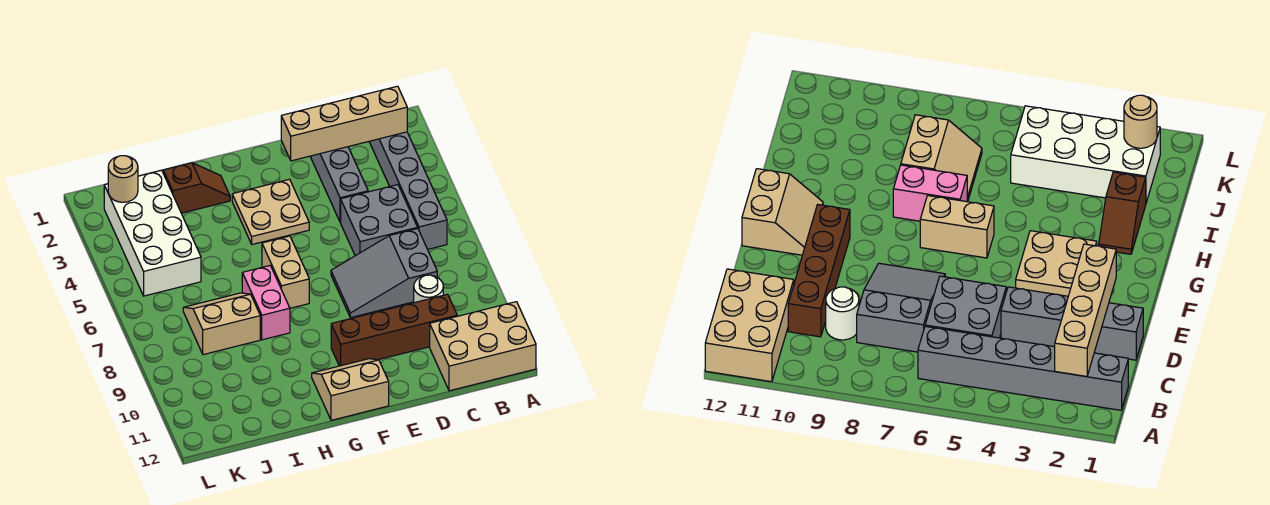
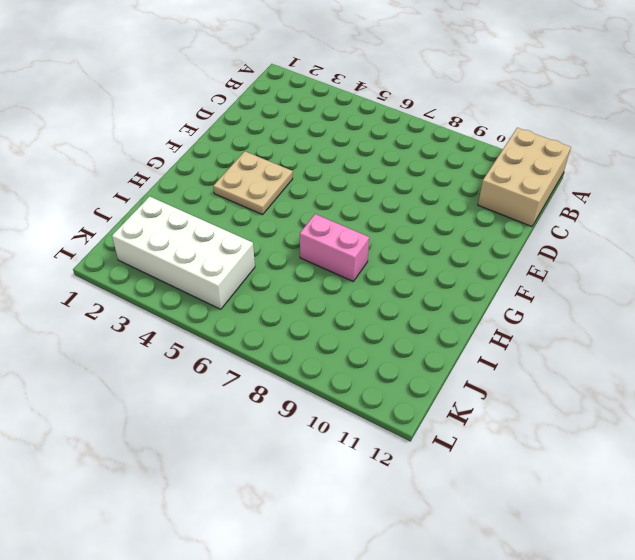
none -> grey 1x6 brick [369,132,447,249]
none -> grey 2x2 brick [341,185,418,256]
none -> grey 2x3 slope [331,229,437,318]

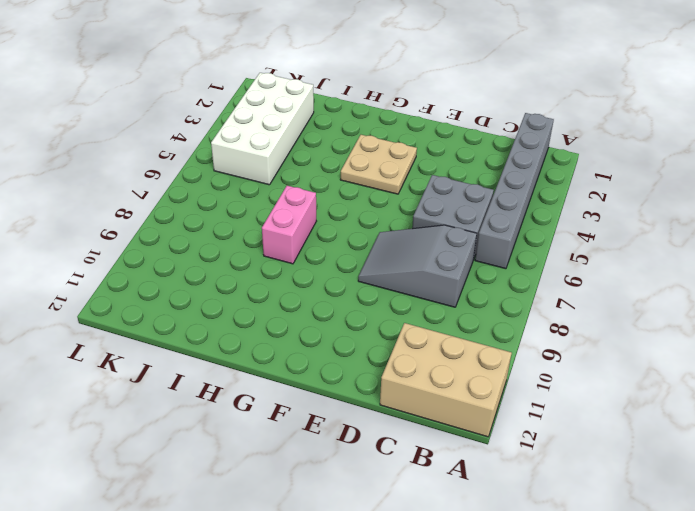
none -> white 1x1 round brick [414,275,443,303]
none -> brown 1x4 brick [331,294,457,366]
none -> grey 1x4 brick [310,147,368,222]

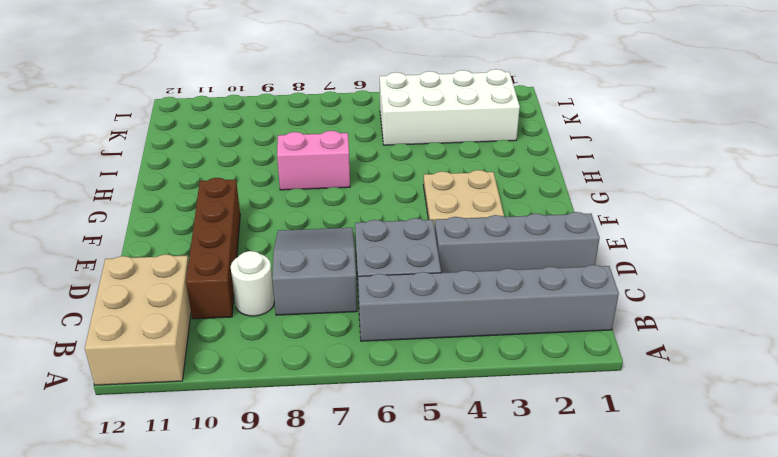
none -> tan 2x2 slope [312,359,389,420]
none -> tan 1x2 brick [262,236,309,308]
none -> brown 1x2 slope [163,163,230,213]

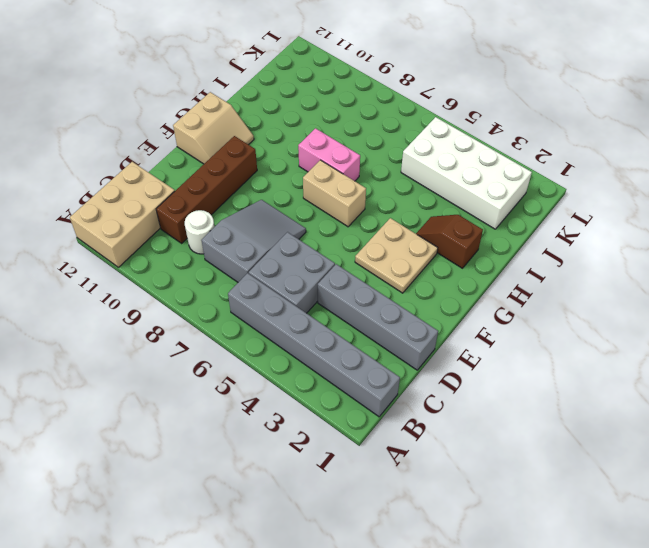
brown 1x2 slope [416,215,483,268] -> brown 1x2 slope turned to [163,163,230,213]
none -> tan 2x2 slope [183,293,260,355]
none -> tan 1x4 brick [281,86,407,161]
none -> tan 1x1 round brick [108,156,138,202]

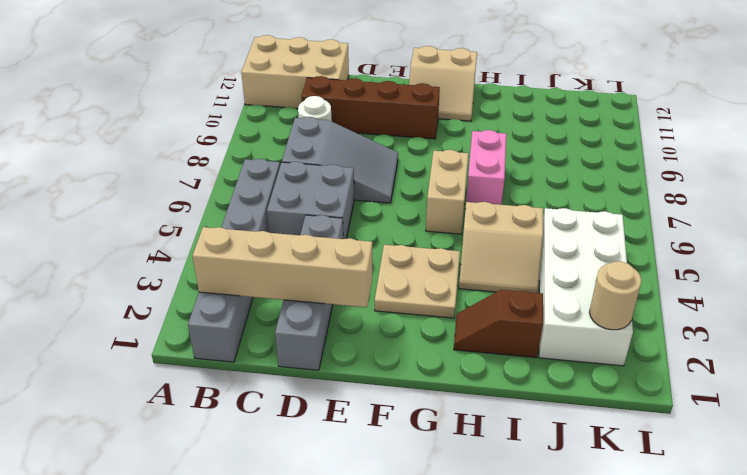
tan 2x2 slope [459,202,543,293] -> tan 2x2 slope moved to [183,293,260,355]

